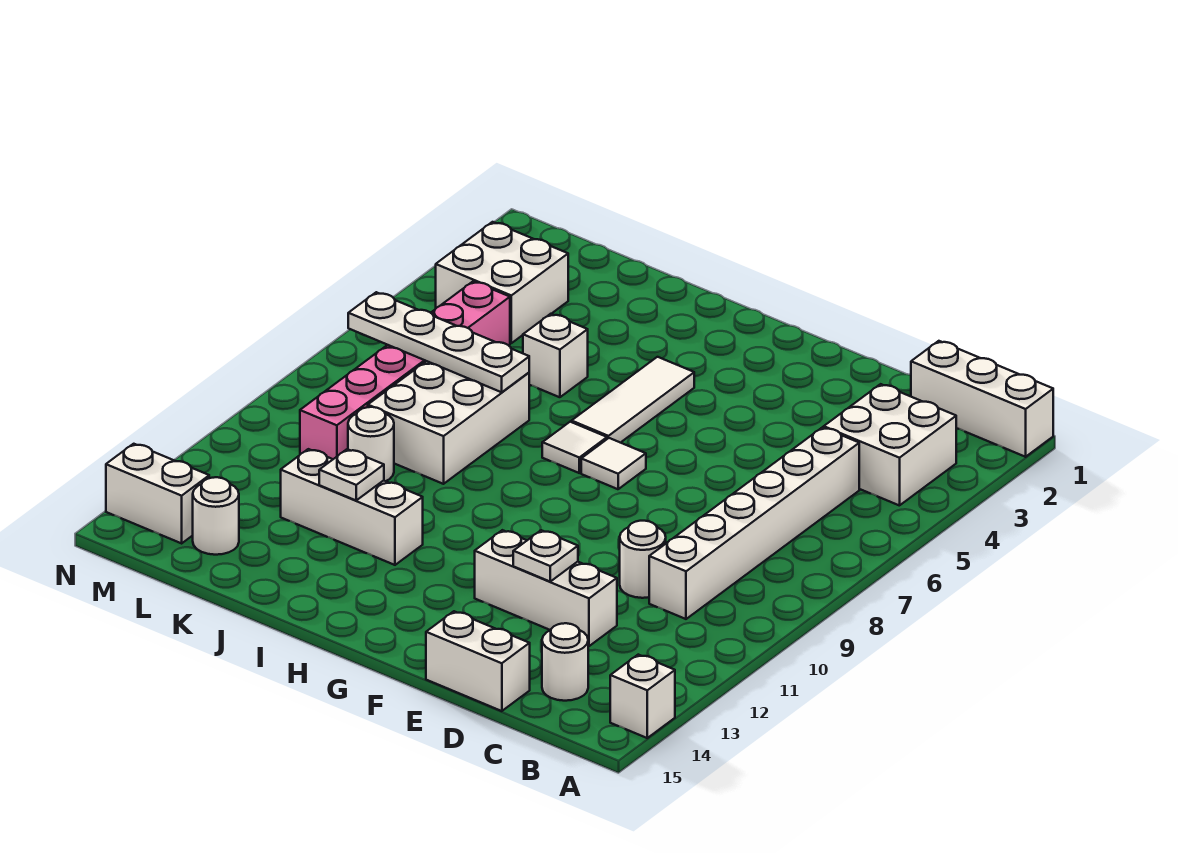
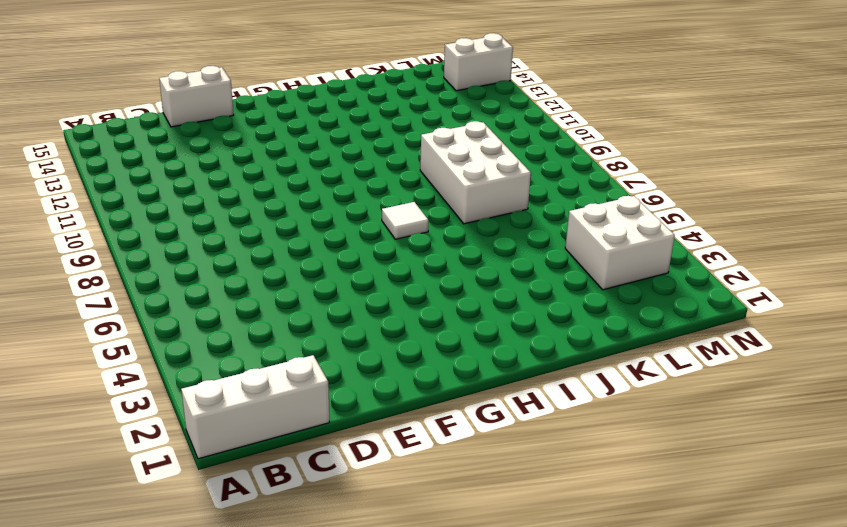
none -> white 1x1 brick [610,655,675,738]
none -> white 2x2 brick [824,384,956,506]
none -> white 1x6 brick [649,427,859,619]

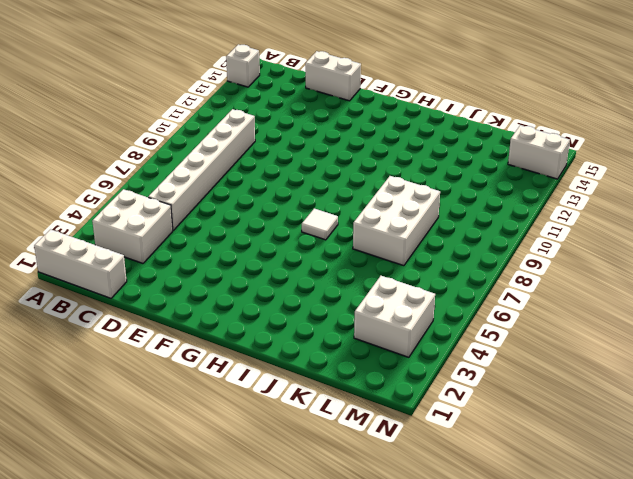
none -> white 1x1 round brick [542,623,588,701]
none -> white 1x1 round brick [620,521,666,598]
none -> white 1x3 brick [475,530,617,646]

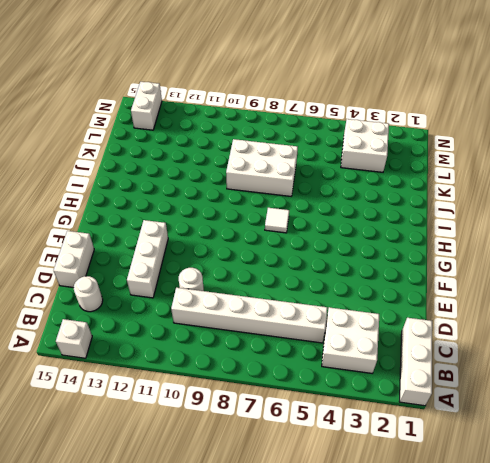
none -> white 1x1 tile [581,438,646,489]
none -> white 1x3 tile [572,357,694,443]
none -> white 1x3 brick [281,449,423,565]

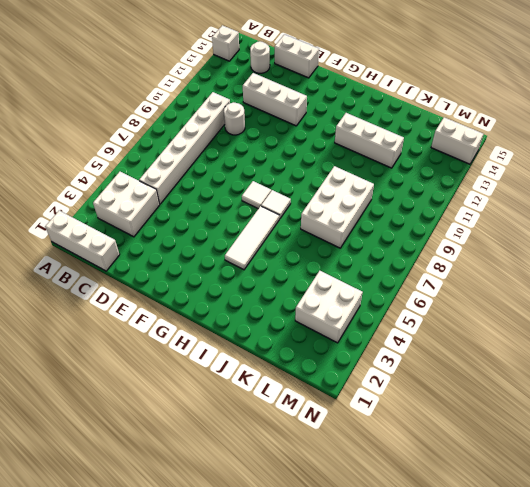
none -> white 1x1 brick [523,314,588,397]
none -> white 1x1 round brick [348,407,394,481]
none -> pink 1x6 brick [300,281,510,459]

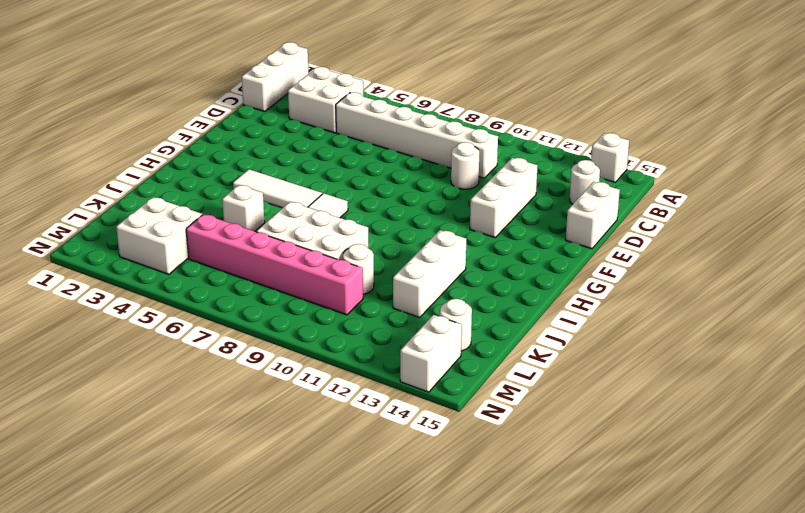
none -> white 1x1 tile [581,438,646,489]
none -> white 1x1 plate [513,530,578,581]
none -> white 1x4 plate [348,292,529,392]

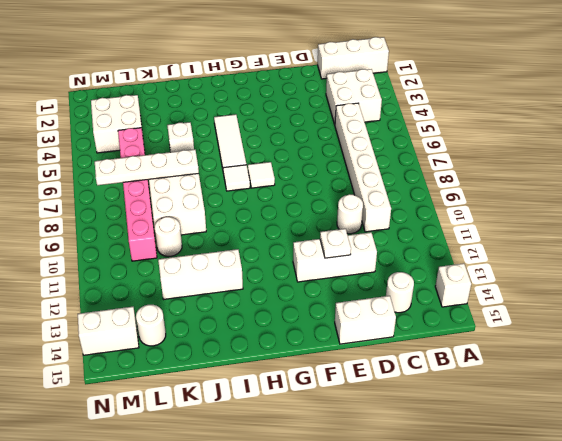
none -> white 1x1 plate [319,449,384,500]

